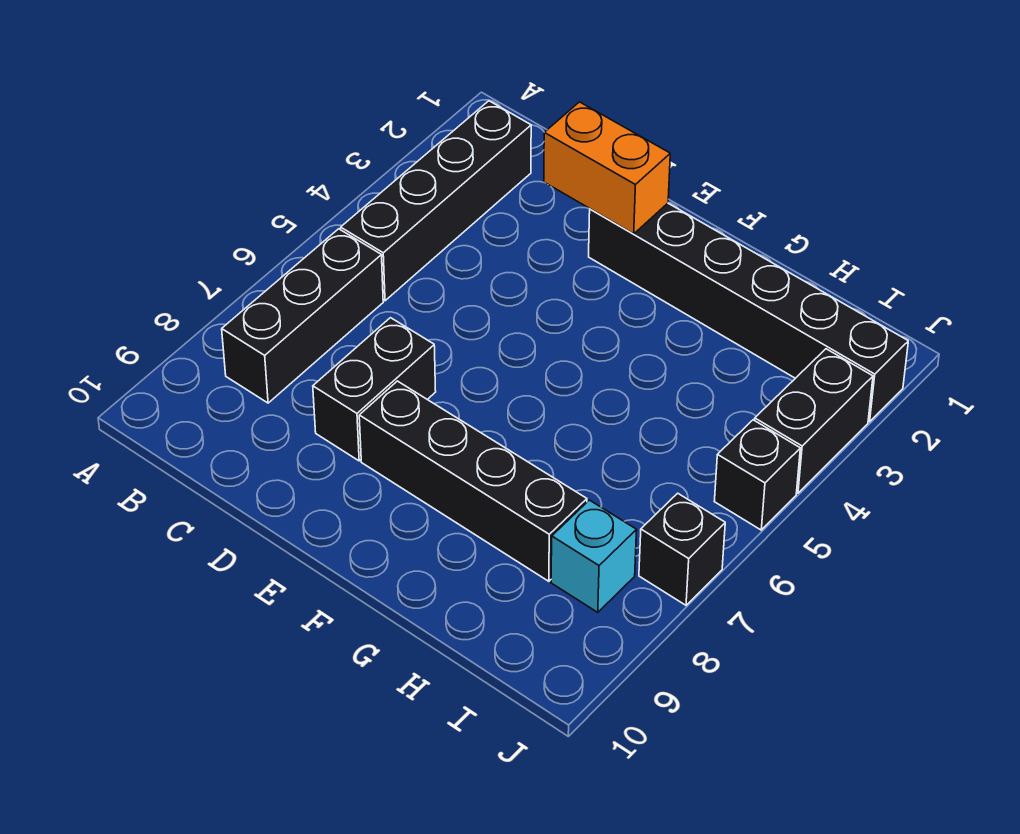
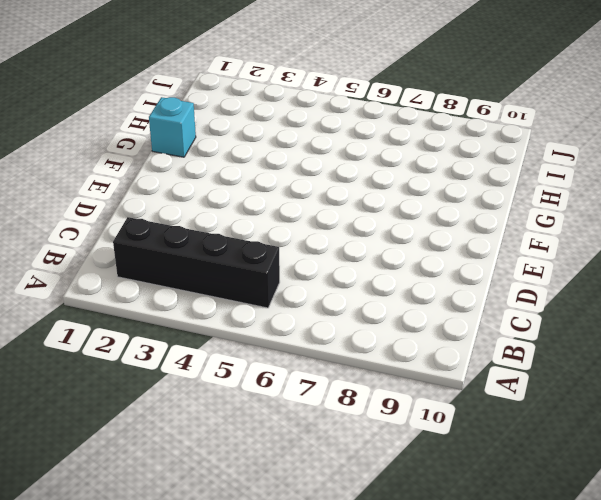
cyan 1x1 brick [149,97,196,157] -> cyan 1x1 brick moved to [551,500,637,612]
none -> black 1x3 brick [222,229,383,403]
none -> black 1x2 brick [313,318,436,461]

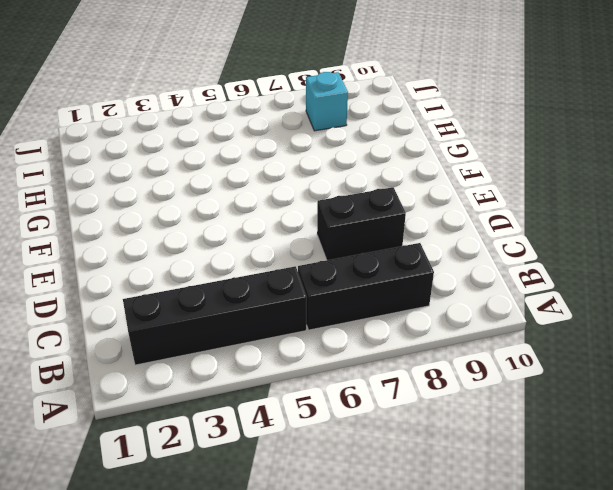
none -> black 1x6 brick [589,203,908,422]
none -> black 1x4 brick [359,381,587,581]

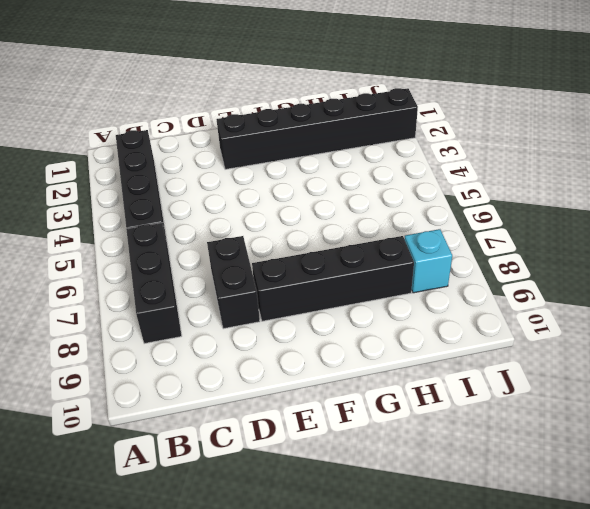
none -> black 1x2 brick [755,349,873,493]
none -> black 1x1 brick [714,420,800,530]

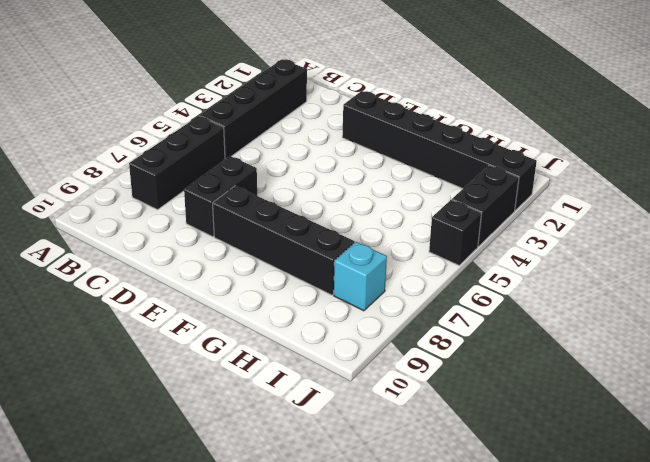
none -> black 1x1 brick [639,493,725,605]
none -> orange 1x2 brick [544,102,670,234]

